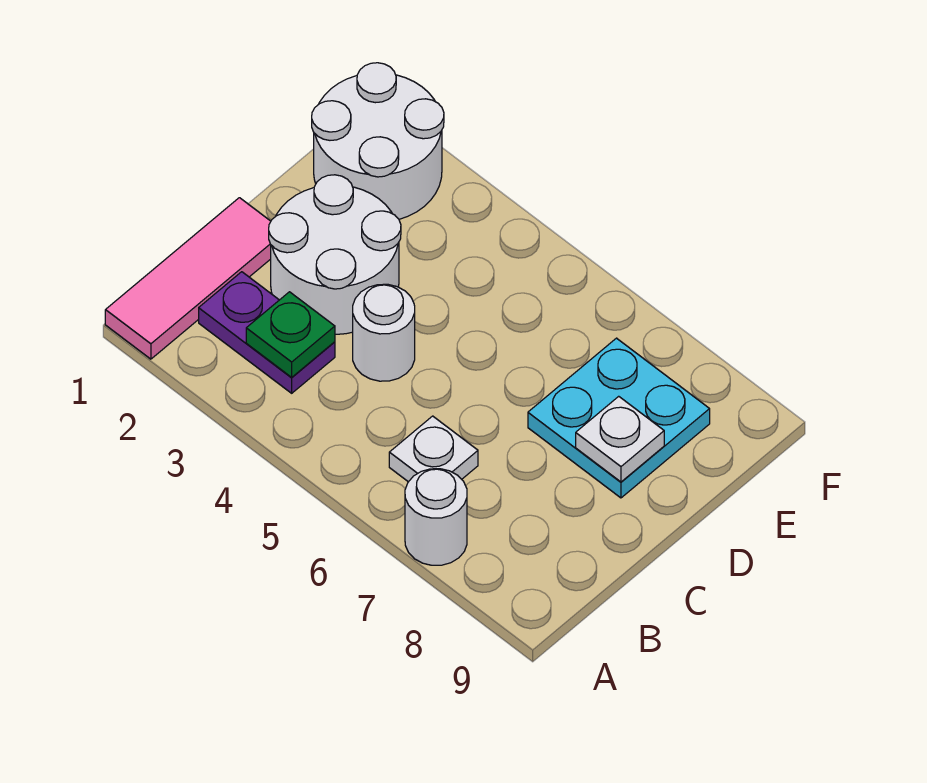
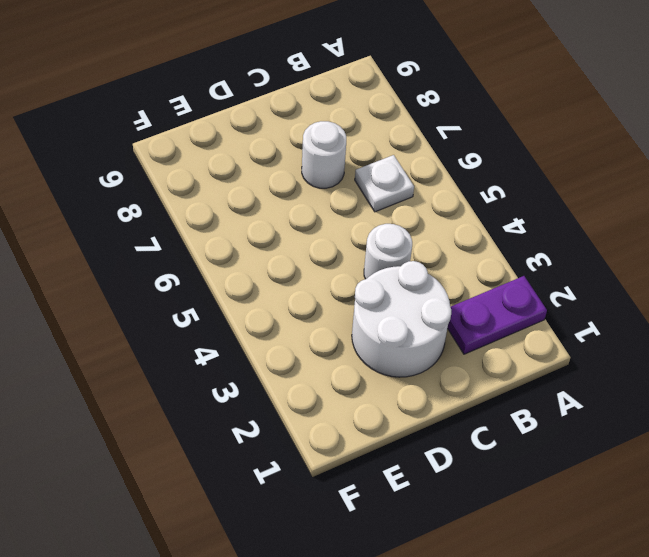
purple 1x2 plate [448,276,547,354] -> purple 1x2 plate turned to [199,272,335,393]
white 1x1 round brick [302,121,346,188] -> white 1x1 round brick moved to [405,469,467,565]
none -> pink 1x3 tile [105,198,271,359]
none -> cyan 2x2 plate [528,338,710,498]

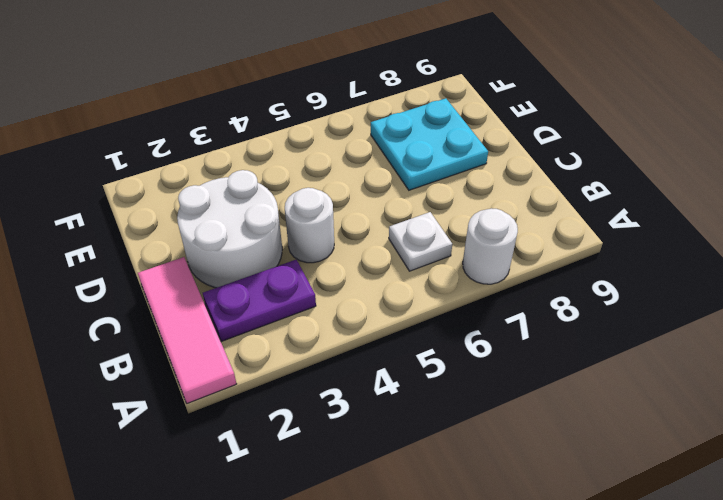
none -> white 2x2 round brick [312,63,444,219]
none -> green 1x1 plate [246,292,335,378]

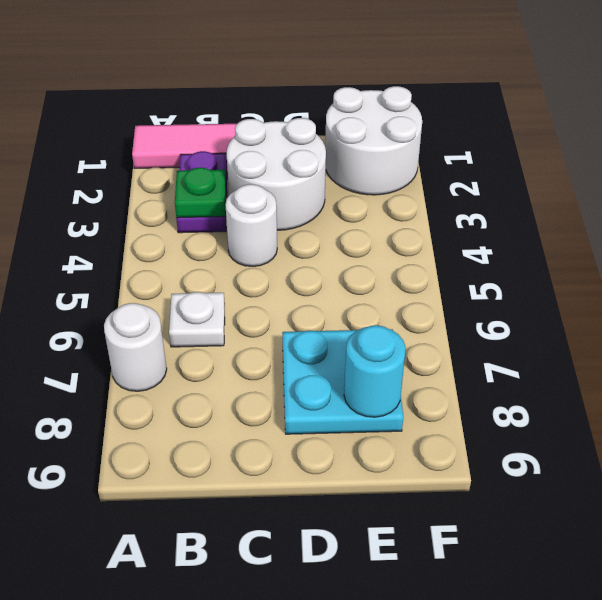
cyan 1x1 round brick [344,325,406,417] -> none
none -> white 1x1 plate [576,396,664,482]

